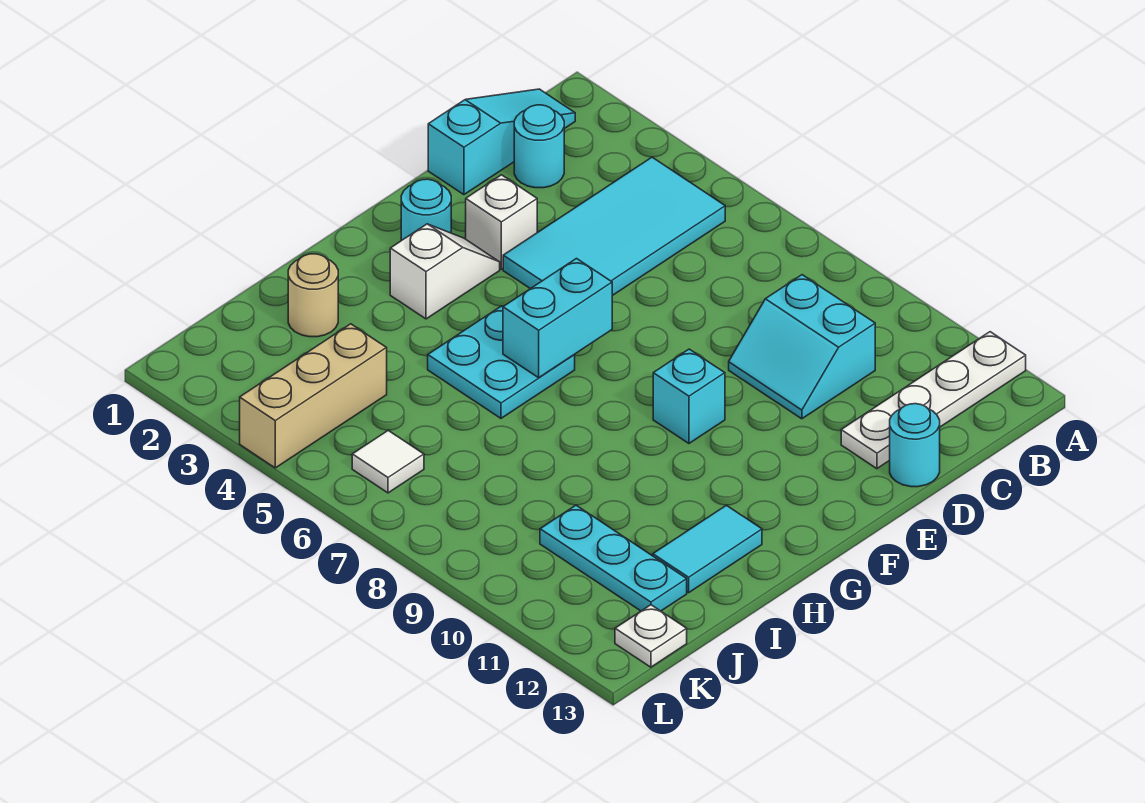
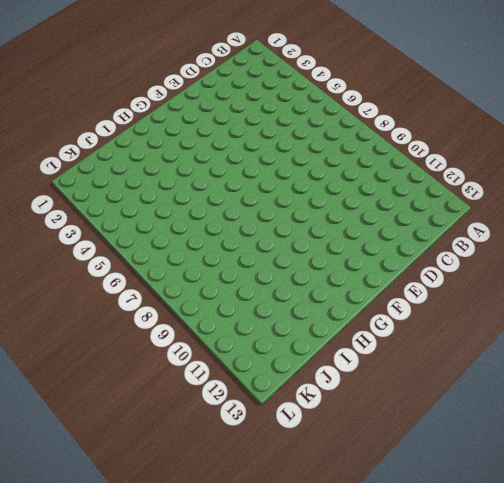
none -> white 1x4 plate [841,332,1026,469]
none -> cyan 1x3 slope [428,89,575,195]
none -> cyan 2x4 tile [503,157,725,296]

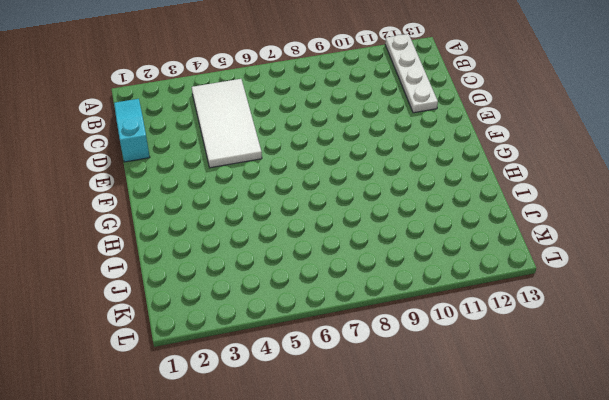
white 2x4 tile [192,79,262,168] -> cyan 2x4 tile [503,157,725,296]
none -> cyan 1x1 round brick [514,105,564,188]
none -> cyan 2x2 slope [729,275,875,419]
none -> cyan 1x1 round brick [890,404,940,487]

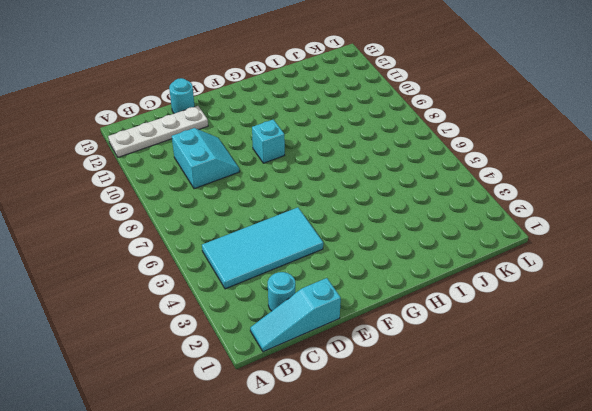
none -> white 1x1 brick [466,175,537,269]
none -> cyan 1x1 round brick [401,179,451,241]
none -> white 1x2 slope [390,224,500,319]

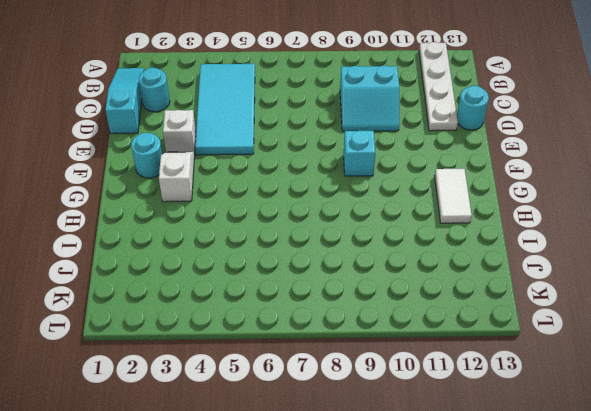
white 1x2 tile [435,169,472,223] -> cyan 1x2 tile [653,505,762,593]
none -> cyan 2x2 plate [428,306,575,418]
none -> tan 1x1 round brick [288,254,338,337]
none -> tan 1x3 brick [240,324,387,468]

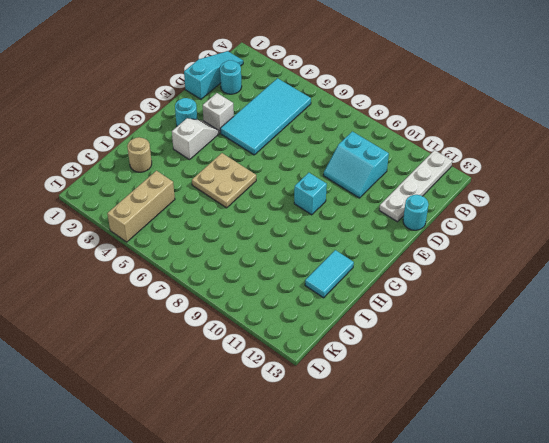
tan 2x2 plate [192,153,256,208] -> cyan 2x2 plate [428,306,575,418]
none -> cyan 1x3 plate [540,505,687,611]
none -> white 1x1 tile [352,431,424,493]
none -> white 1x1 plate [615,605,687,667]

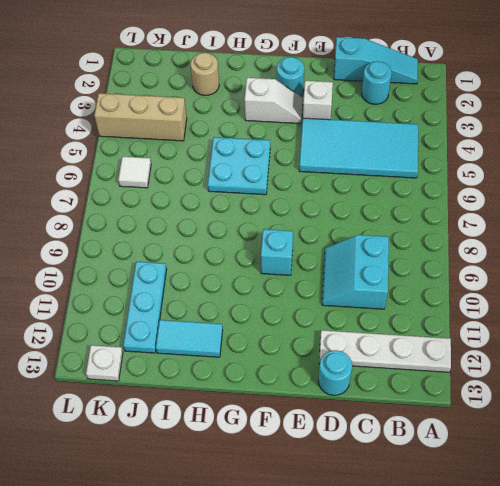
none -> cyan 1x2 brick [503,259,612,378]

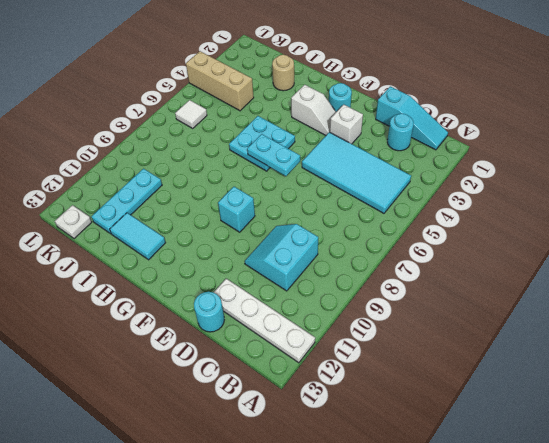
cyan 1x2 plate [247,134,300,176] -> cyan 1x2 brick [503,259,612,378]

